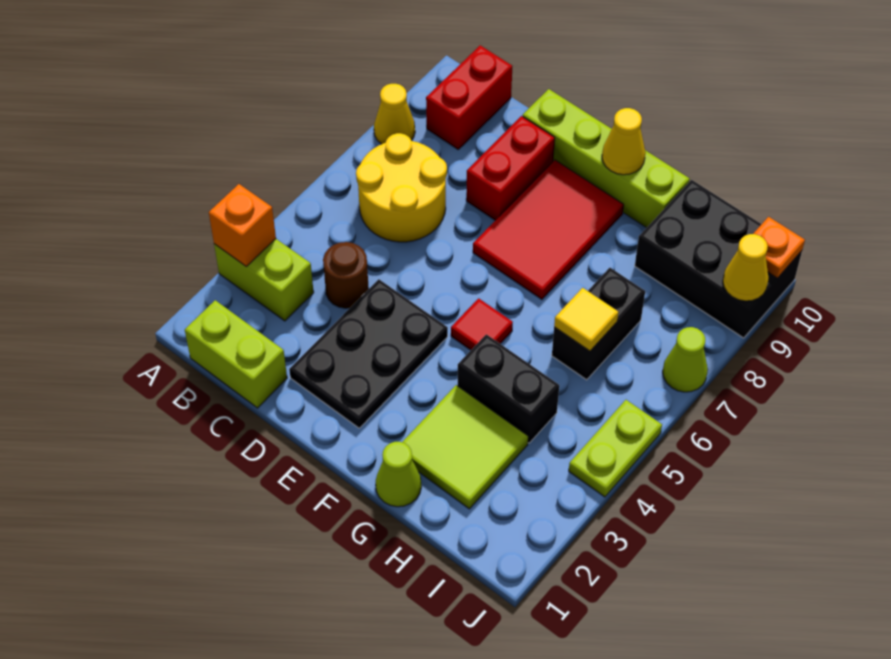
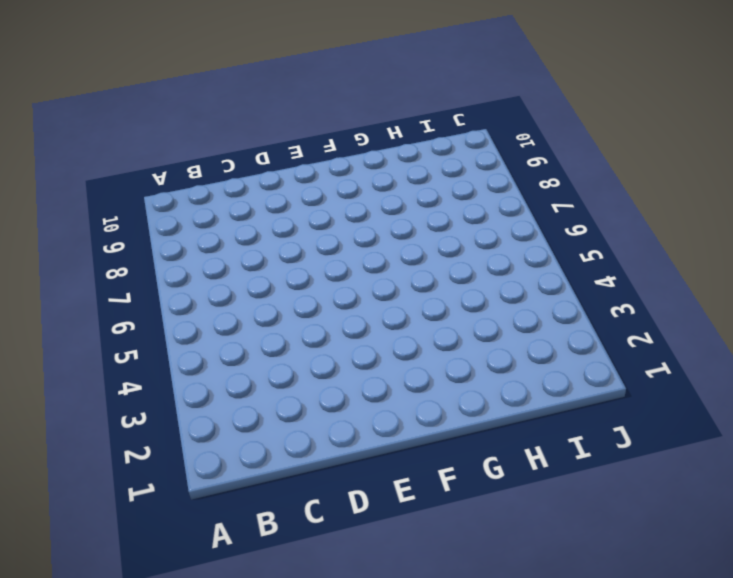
none -> lime 1x2 brick [214,239,314,321]
none -> yellow 1x1 cone [374,84,415,144]
none -> lime 1x2 brick [185,300,287,408]

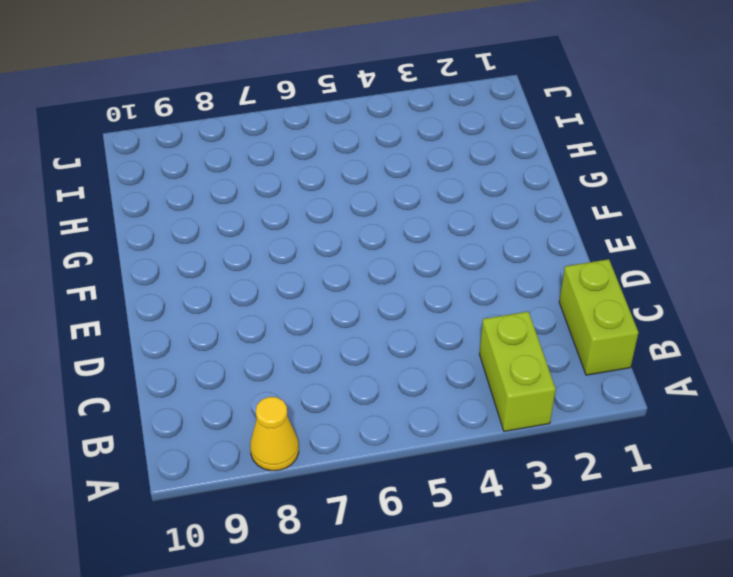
none -> yellow 2x2 round brick [356,133,447,242]
none -> red 1x2 brick [426,45,512,149]
none -> brown 1x1 round brick [323,242,369,308]

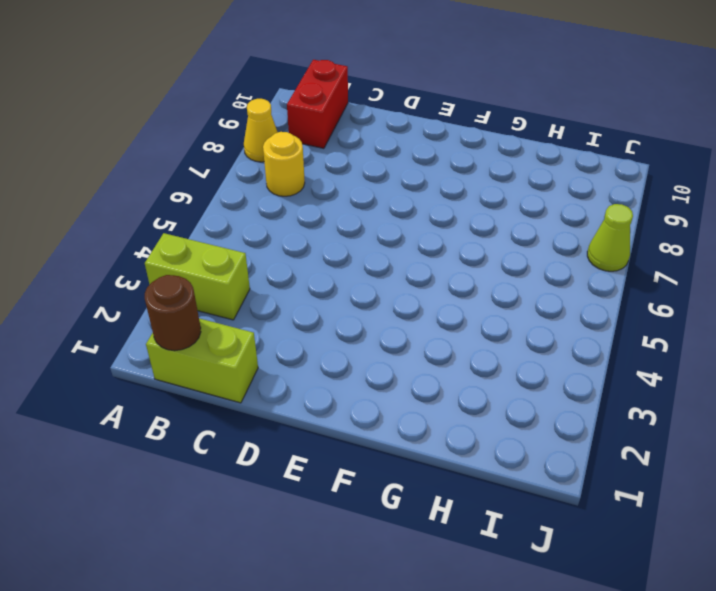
brown 1x1 round brick [145,275,201,351] -> brown 1x1 round brick moved to [323,242,369,308]
yellow 1x1 round brick [263,132,305,196] -> yellow 2x2 round brick [356,133,447,242]
none -> black 2x3 plate [289,279,448,428]
none -> red 1x2 brick [466,116,555,220]
none -> lime 1x4 brick [523,89,690,228]

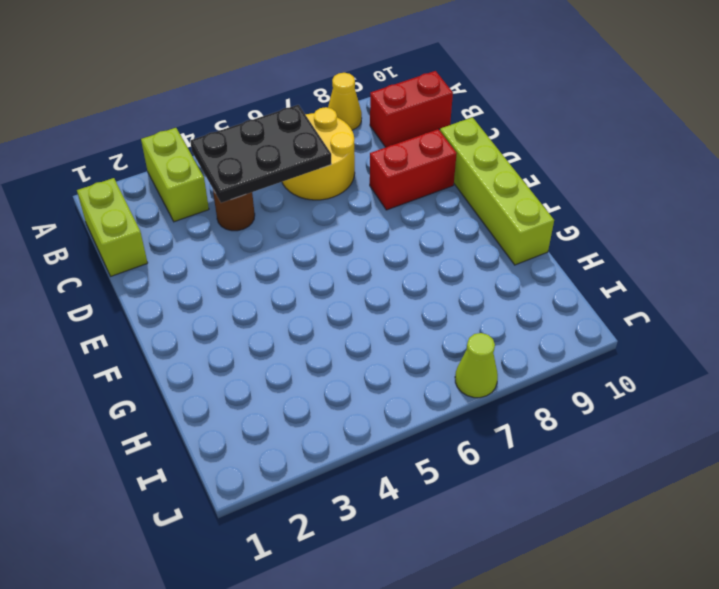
black 2x3 plate [190,105,331,203] -> black 2x3 plate moved to [289,279,448,428]
none -> red 2x3 tile [473,160,624,299]
none -> red 1x1 tile [451,298,513,350]
none -> lime 1x1 cone [376,442,421,507]

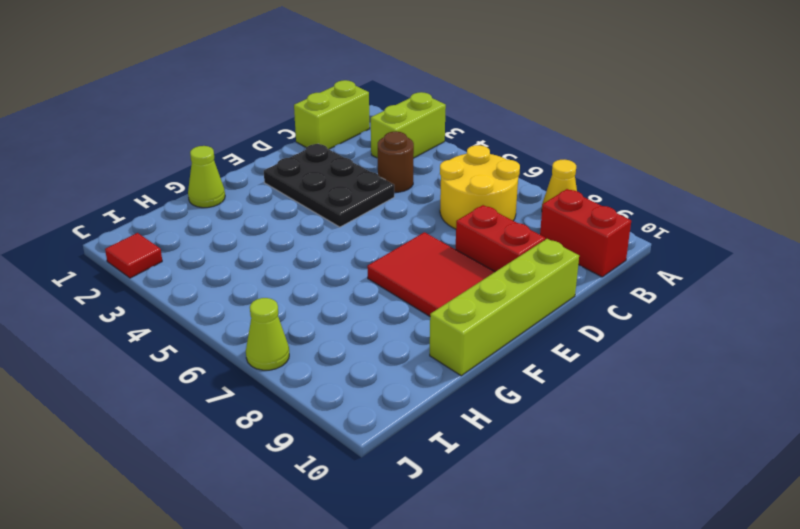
red 1x1 tile [105,233,162,278] -> red 1x1 tile moved to [451,298,513,350]
none -> lime 2x2 tile [402,385,528,509]
none -> black 1x2 brick [457,334,559,443]
none -> black 1x2 brick [552,268,645,380]

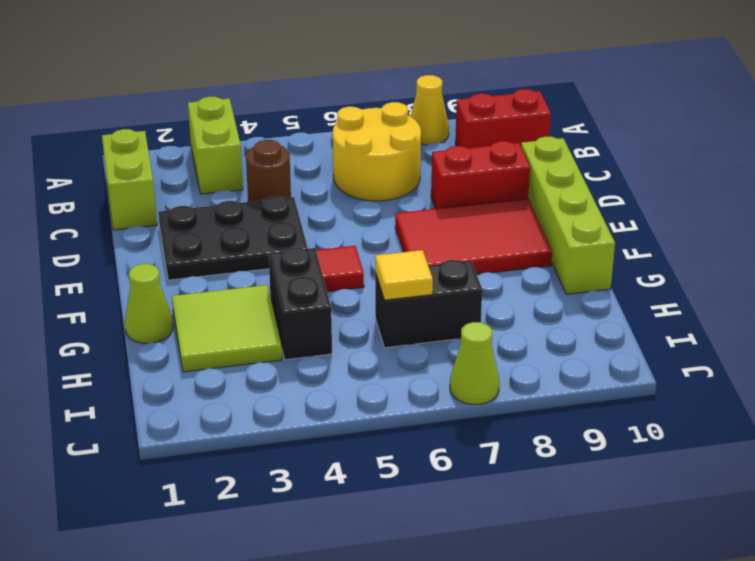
none -> black 2x3 brick [635,180,802,338]
none -> lime 1x2 plate [569,400,662,497]
none -> orange 1x1 brick [209,184,276,267]

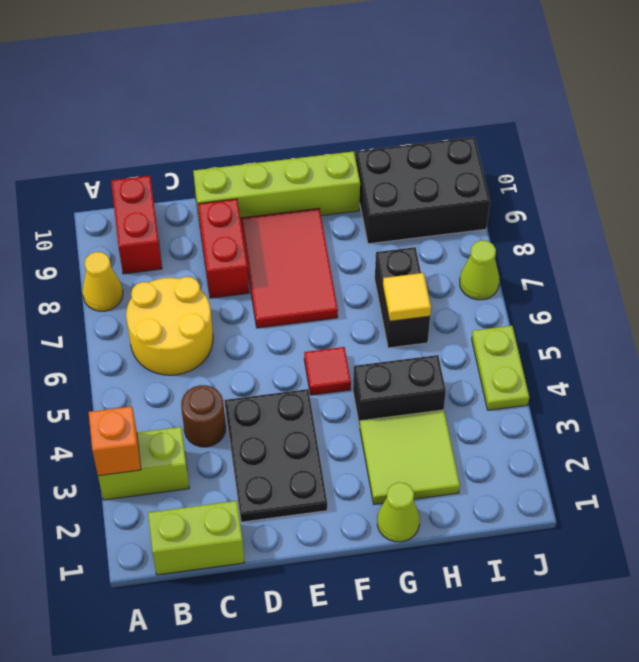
none -> yellow 1x1 cone [602,108,645,175]
none -> yellow 1x1 cone [723,234,769,301]
none -> orange 1x1 plate [753,217,805,278]

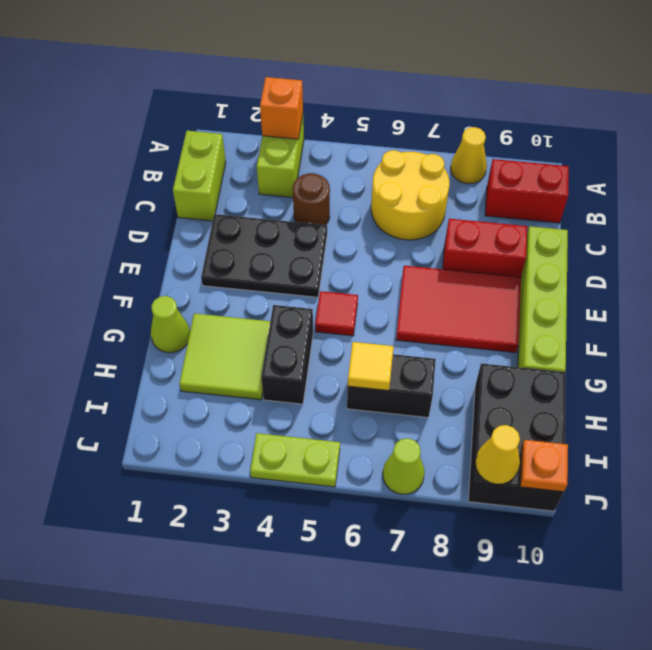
none -> yellow 1x1 cone [602,108,645,175]

